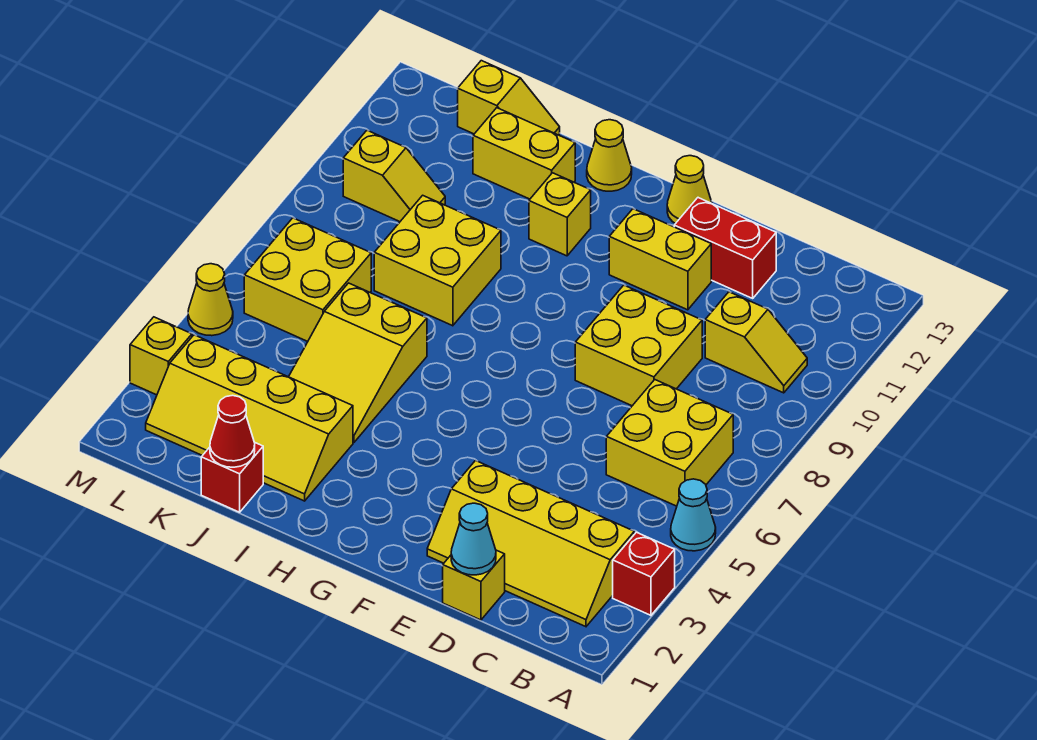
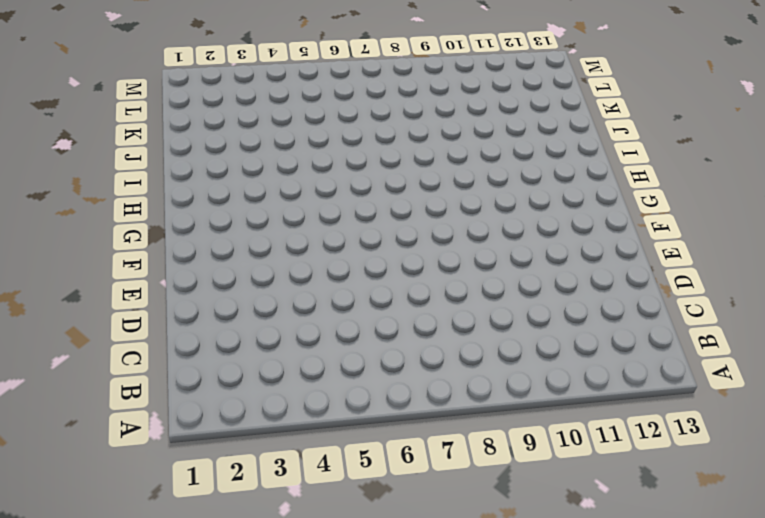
none -> red 1x1 brick [613,532,675,615]
none -> cyan 1x1 cone [671,479,716,551]
none -> yellow 2x4 slope [427,461,634,627]

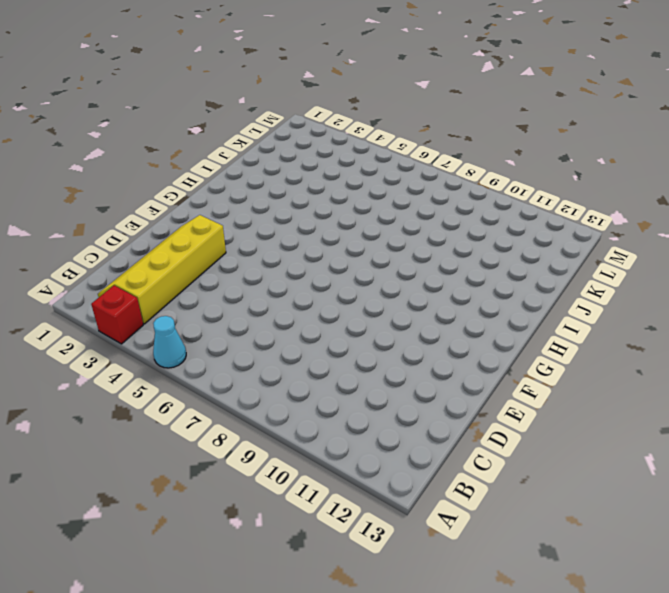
none -> yellow 2x2 brick [606,380,733,506]
none -> yellow 1x2 slope [705,292,807,393]
none -> yellow 1x1 brick [443,550,505,620]

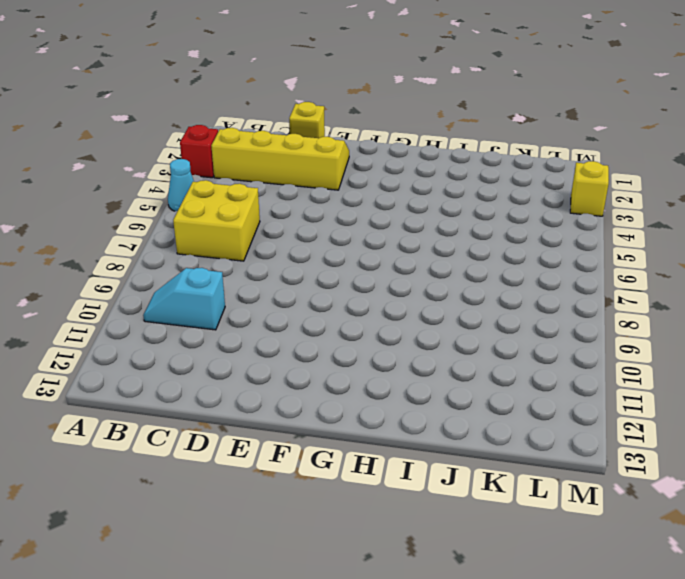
cyan 1x2 slope [143,268,225,330] -> yellow 1x2 slope [705,292,807,393]
none -> yellow 2x2 brick [575,285,702,406]
none -> red 1x2 brick [674,198,776,298]
none -> yellow 1x2 brick [609,209,711,310]

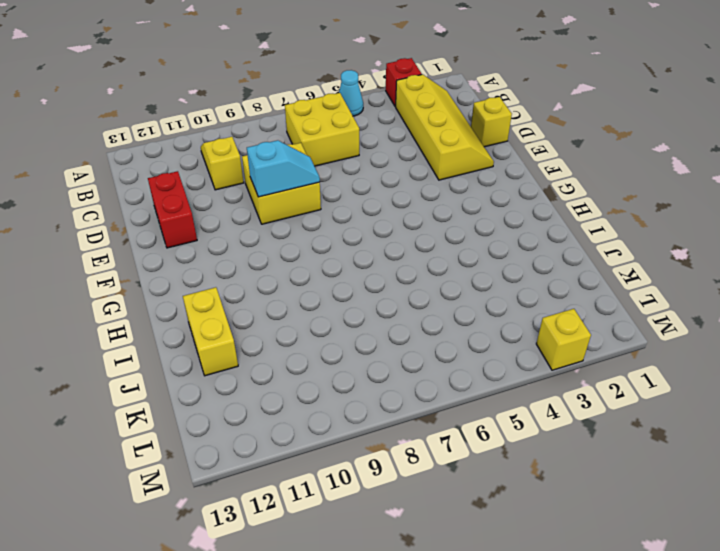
cyan 1x2 slope [247,140,320,197] -> none
none -> yellow 1x2 brick [609,209,711,310]
none -> yellow 1x1 cone [667,156,712,224]
none -> yellow 1x1 brick [529,173,591,256]

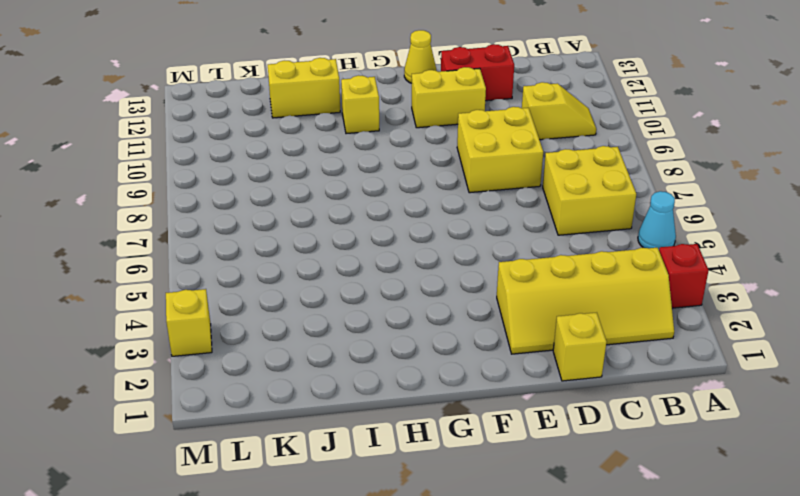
none -> yellow 1x1 cone [587,120,632,191]
none -> yellow 2x4 slope [146,335,353,501]
none -> yellow 2x3 slope [289,283,427,443]

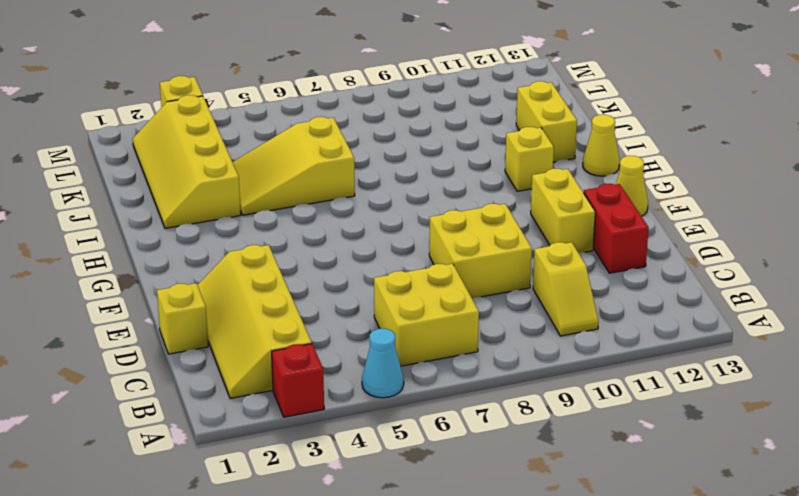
none -> yellow 2x2 brick [374,195,501,326]
none -> red 1x1 brick [201,443,263,512]
none -> yellow 1x2 slope [458,61,560,135]

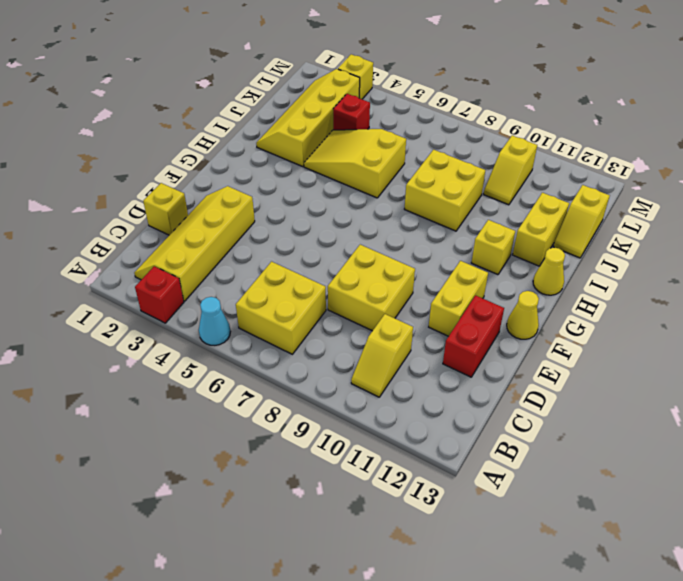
red 1x1 brick [333,94,370,130] -> red 1x1 brick moved to [201,443,263,512]
none -> yellow 2x2 brick [244,218,371,341]
none -> yellow 1x1 cone [188,264,233,336]
none -> cyan 1x1 cone [451,503,496,575]

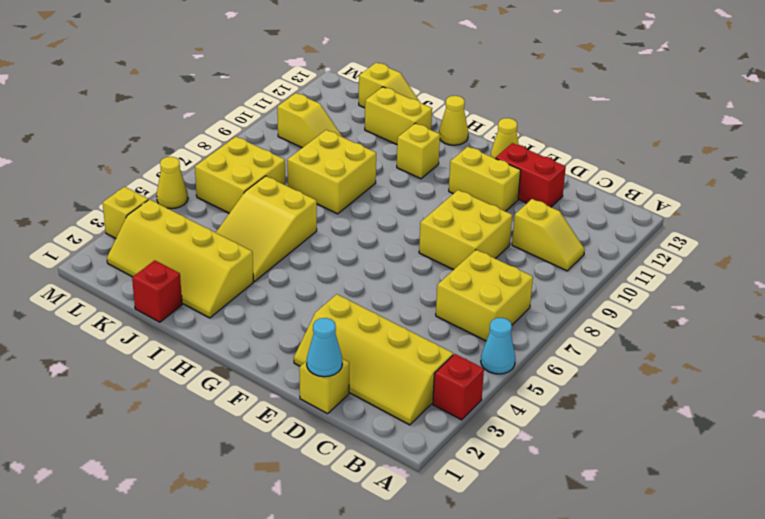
none -> red 1x1 cone [210,395,255,467]

